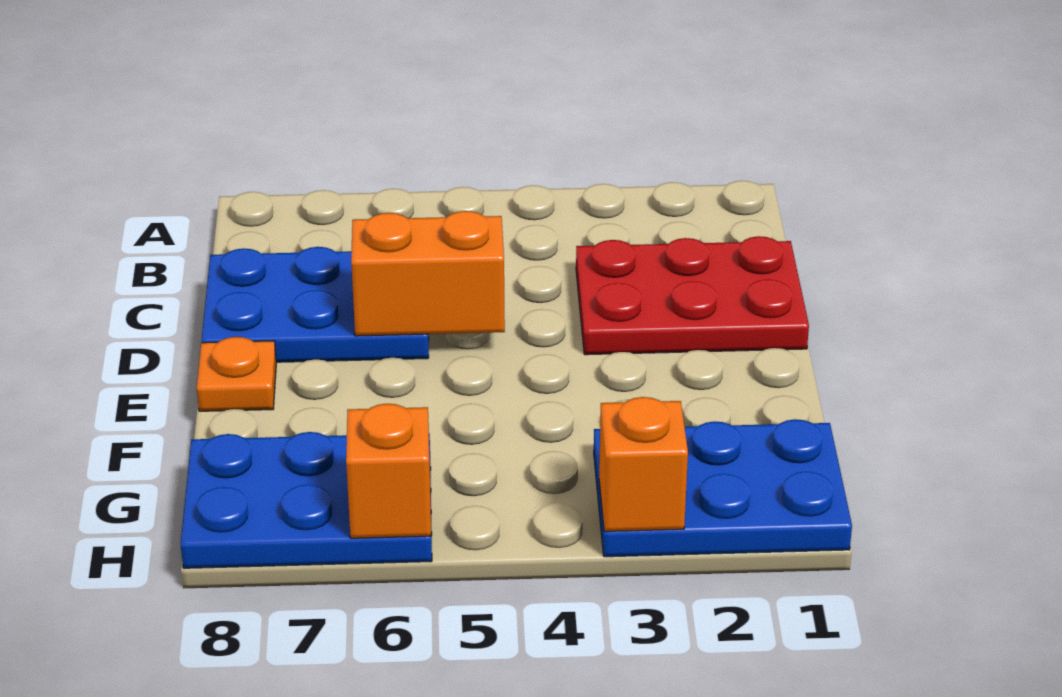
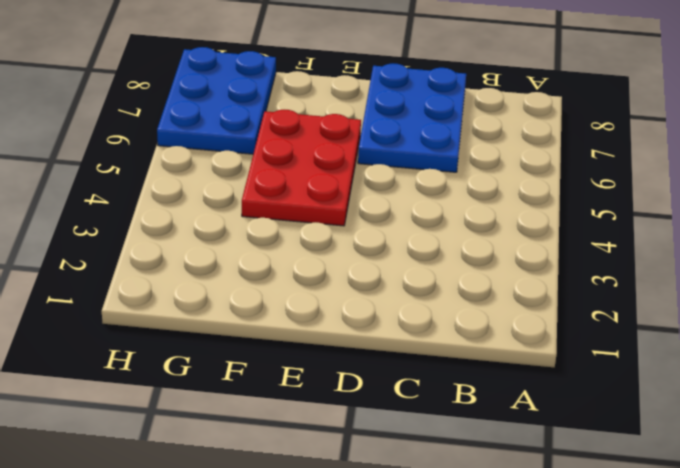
red 2x3 plate [242,110,361,226] -> red 2x3 plate moved to [576,236,809,355]
none -> orange 1x1 plate [197,337,276,411]
none -> blue 2x3 plate [594,419,852,557]

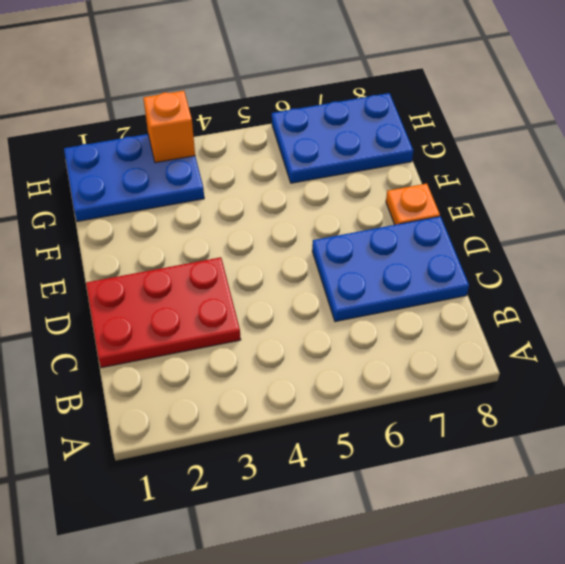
none -> orange 1x2 brick [351,211,505,336]
none -> orange 1x1 brick [346,404,431,538]

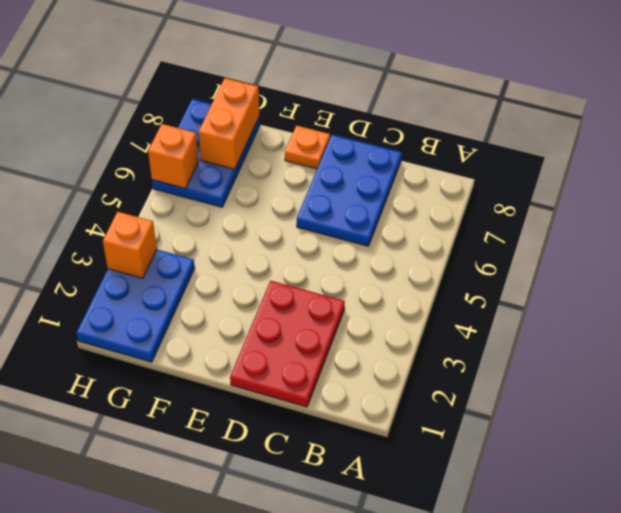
orange 1x2 brick [198,78,260,169] -> orange 1x2 brick moved to [351,211,505,336]

